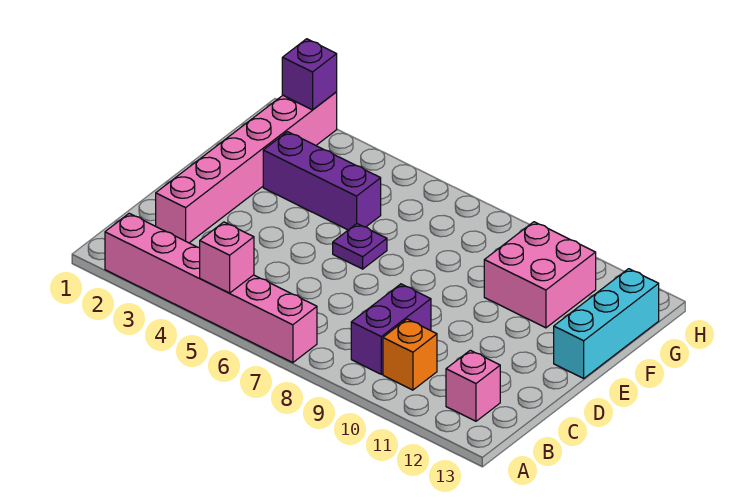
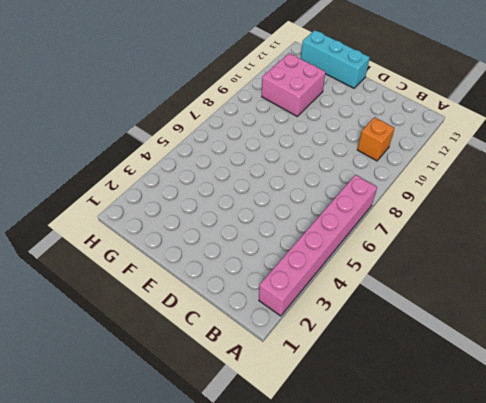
none -> purple 1x2 brick [351,284,431,374]
none -> pink 1x1 brick [446,350,500,421]

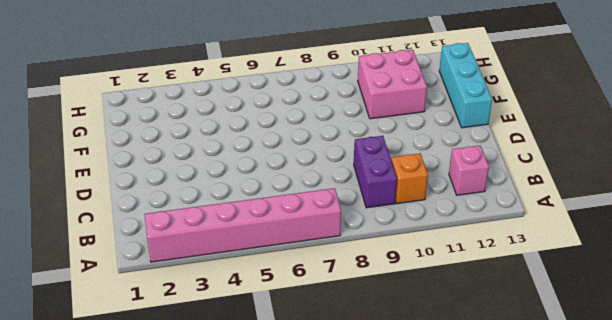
none -> pink 1x6 brick [156,92,337,243]
none -> purple 1x1 plate [333,224,387,269]

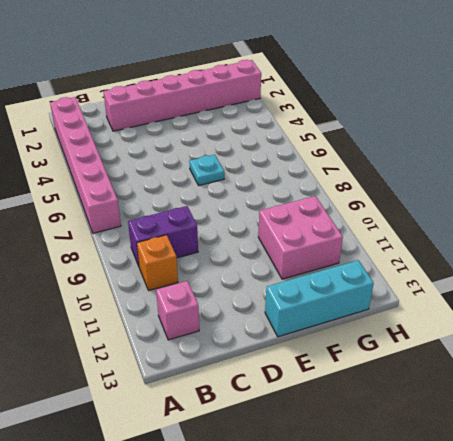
cyan 1x1 plate [189,155,224,185] -> purple 1x1 plate [333,224,387,269]
none -> purple 1x3 brick [263,132,381,230]
none -> pink 1x1 brick [200,222,254,293]

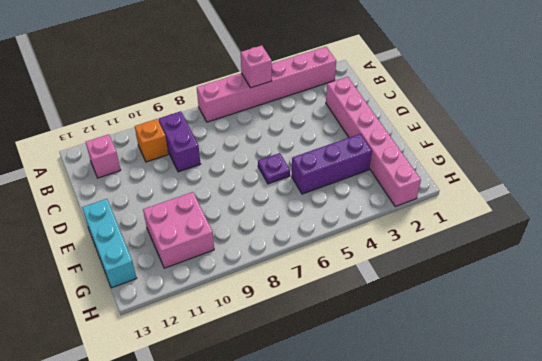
none -> purple 1x1 brick [282,39,337,110]

